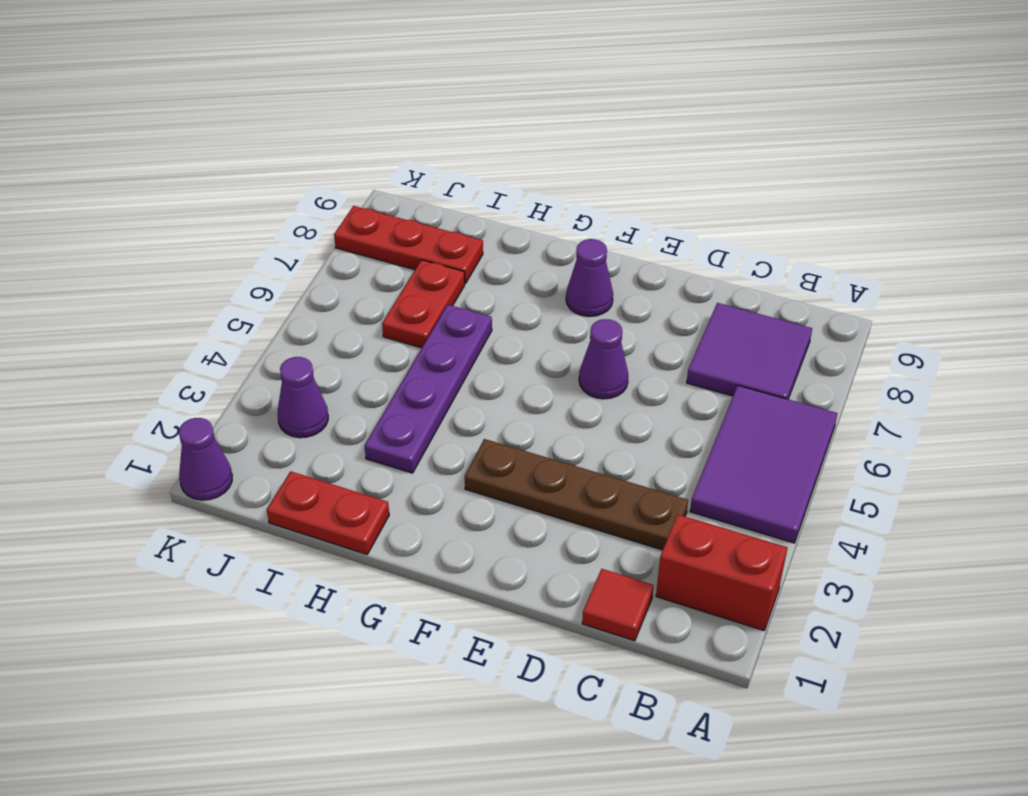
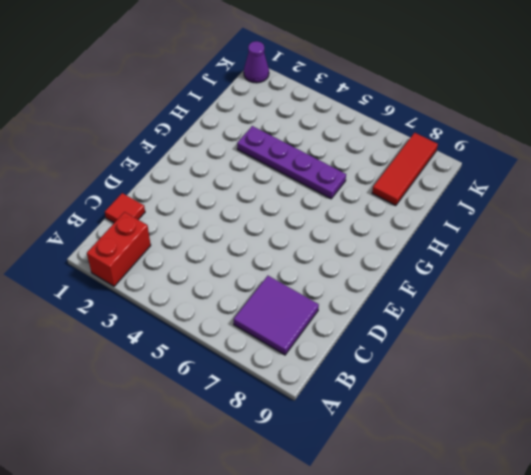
red 1x3 tile [372,133,438,206] -> red 1x3 plate [334,206,483,283]
none -> purple 2x3 tile [690,386,838,543]
none -> brown 1x4 plate [465,439,688,550]
none -> purple 1x1 cone [579,319,628,399]

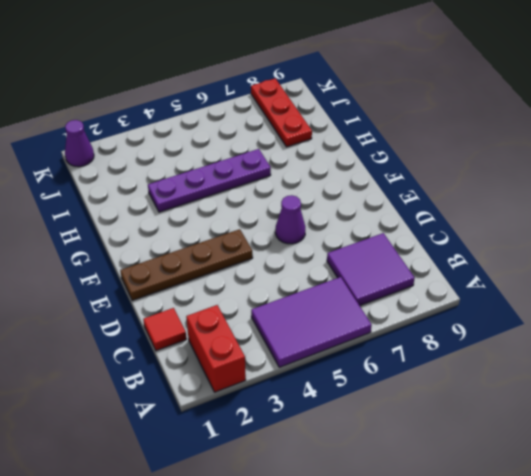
brown 1x4 plate [120,229,253,301] -> brown 1x4 plate turned to [465,439,688,550]
none -> purple 1x1 cone [566,239,613,316]
none -> red 1x2 plate [267,471,389,554]
none -> red 1x2 plate [382,260,465,348]

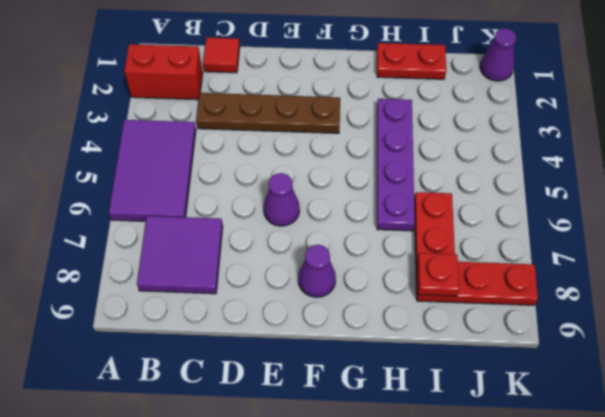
red 1x1 plate [418,253,459,296] -> none
none -> purple 1x1 cone [278,357,328,438]

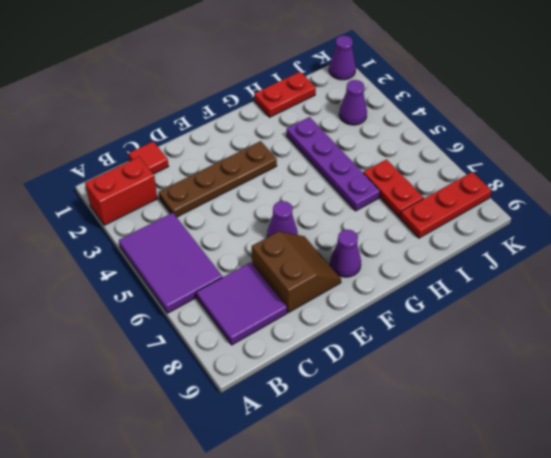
brown 2x2 slope [252,232,341,313] -> none

